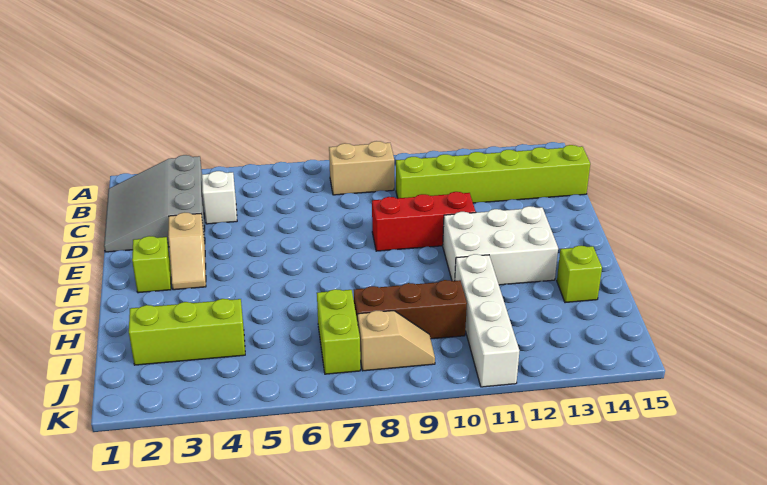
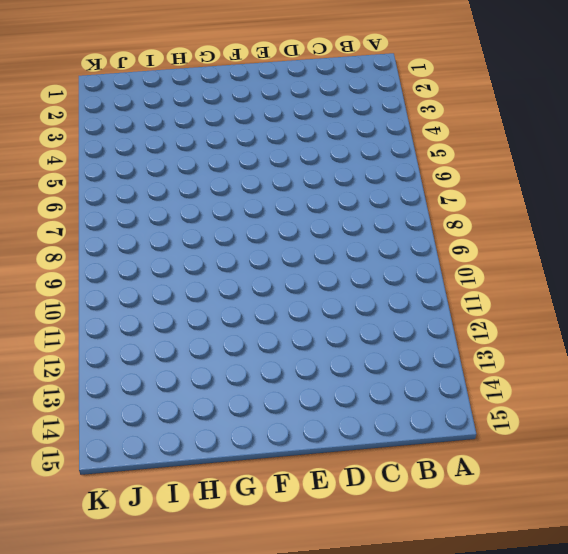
none -> grey 3x3 slope [104,155,205,252]
none -> tan 1x2 brick [329,141,394,195]
none -> white 1x1 brick [202,171,237,224]

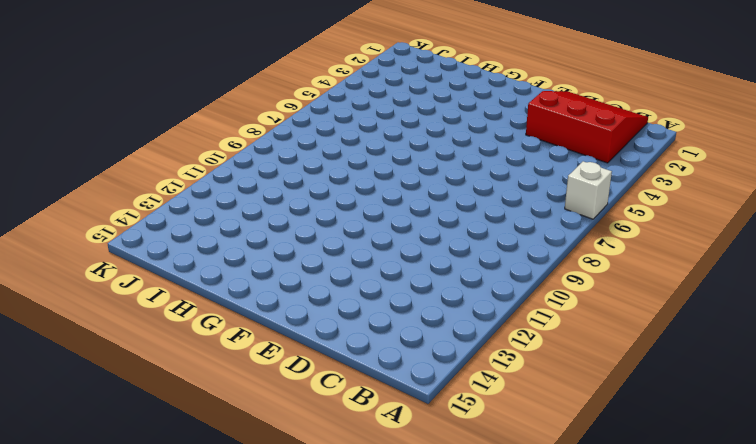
white 1x1 brick [565,161,612,219] -> white 1x1 brick moved to [202,171,237,224]
red 3x3 slope [526,91,648,163] -> grey 3x3 slope [104,155,205,252]
none -> tan 1x2 brick [329,141,394,195]
none -> lime 1x6 brick [396,145,590,203]
none -> tan 1x2 slope [168,213,206,290]

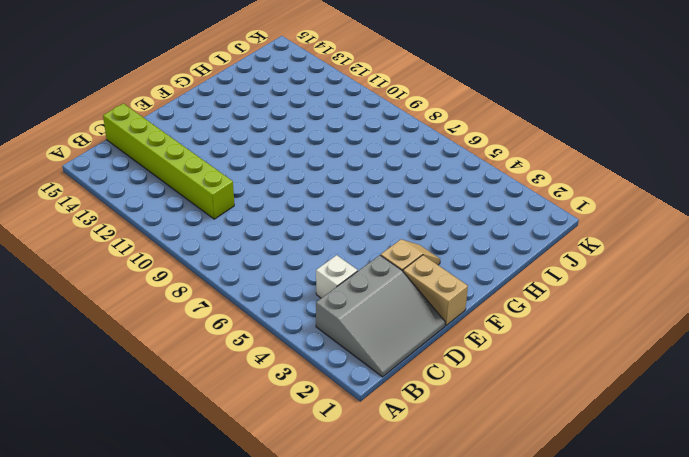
tan 1x2 brick [403,255,468,325] -> tan 1x2 brick moved to [329,141,394,195]
none -> red 1x3 brick [372,192,476,251]
none -> lime 1x1 brick [132,236,171,293]
none -> white 2x3 brick [443,206,558,285]

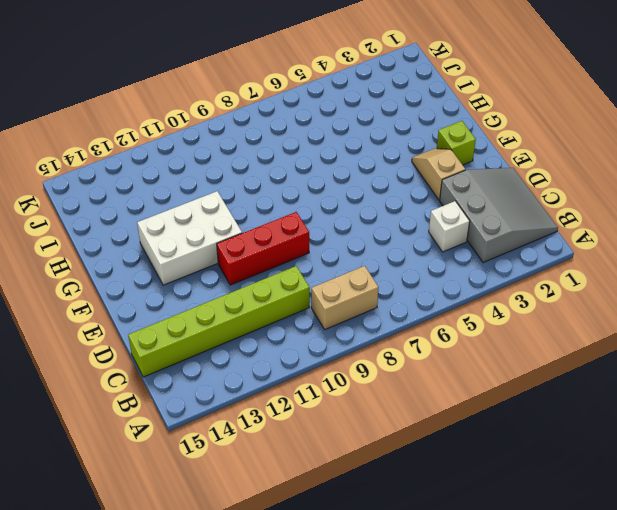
none -> white 1x4 brick [455,254,520,387]
none -> lime 1x1 brick [557,246,602,303]
none -> lime 1x3 brick [129,299,245,365]

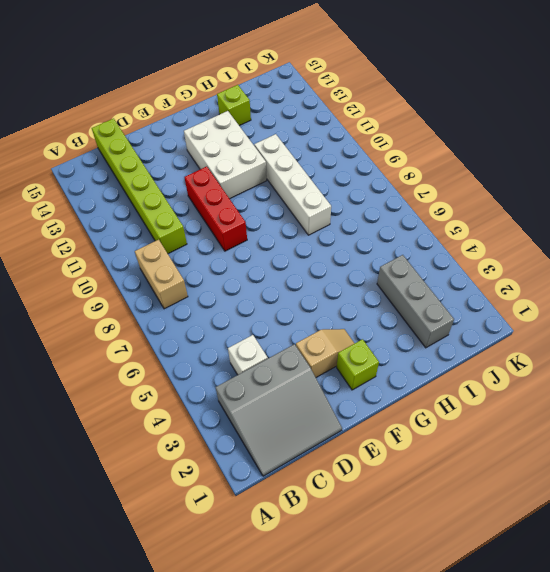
white 1x4 brick [254,134,331,235] -> white 1x4 brick turned to [455,254,520,387]
grey 1x3 brick [377,255,454,348] -> lime 1x3 brick [129,299,245,365]
none -> lime 1x2 brick [317,289,360,374]
none -> brown 1x3 brick [354,280,467,339]
none -> tan 1x2 slope [358,310,435,371]

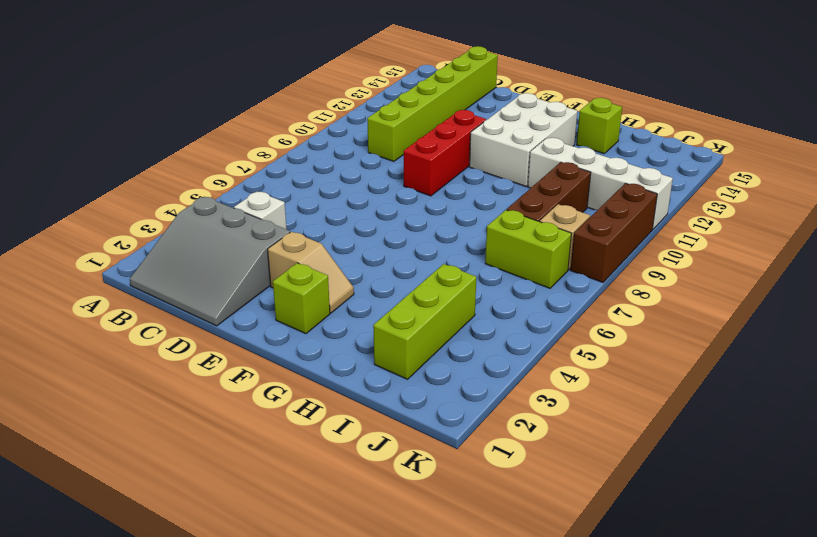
brown 1x3 brick [571,183,657,282] -> none
none -> tan 1x2 brick [329,141,394,195]

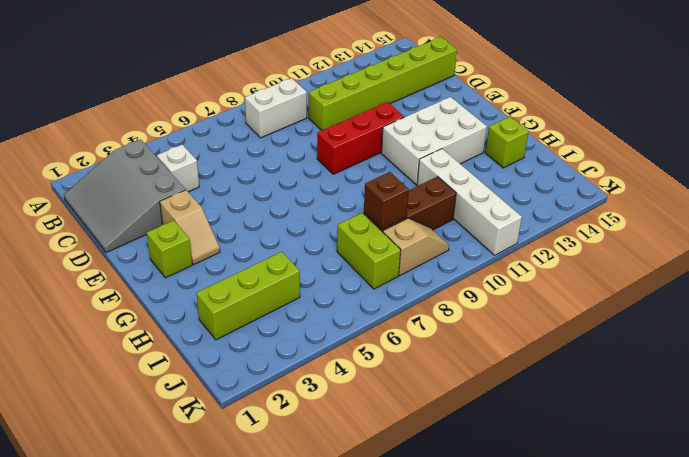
white 1x2 brick [245,78,307,138] -> tan 1x2 brick [329,141,394,195]
brown 1x1 brick [364,172,409,229] -> none

